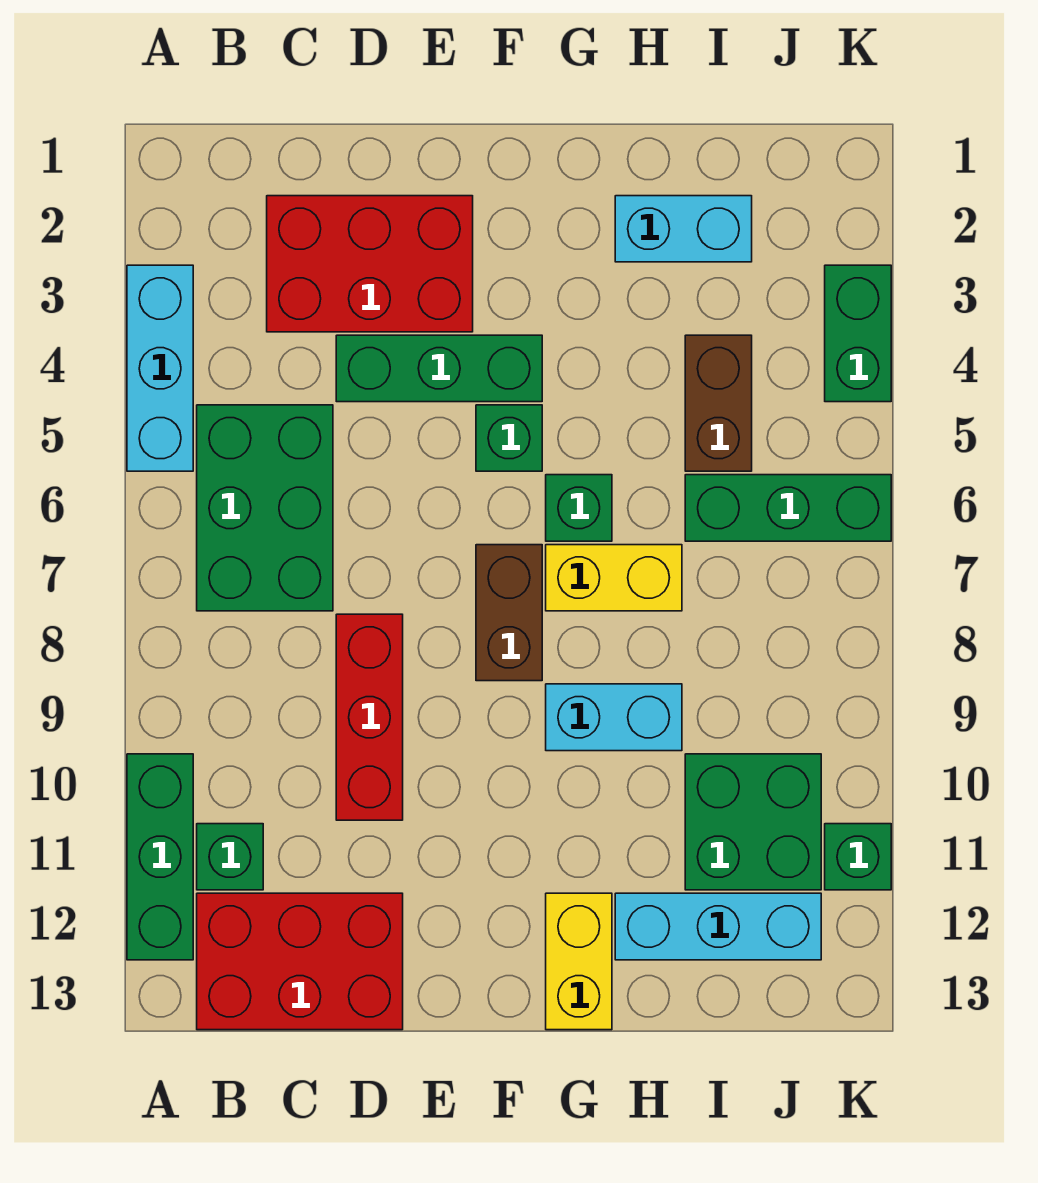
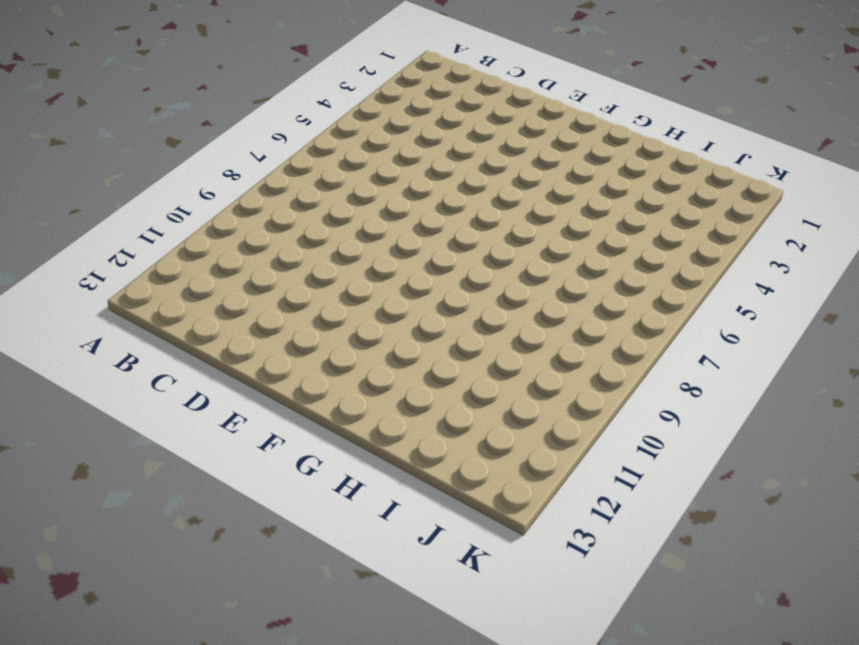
none -> cyan 1x3 brick [127,265,193,471]
none -> green 1x3 brick [127,754,193,960]
none -> green 2x3 brick [197,405,333,611]

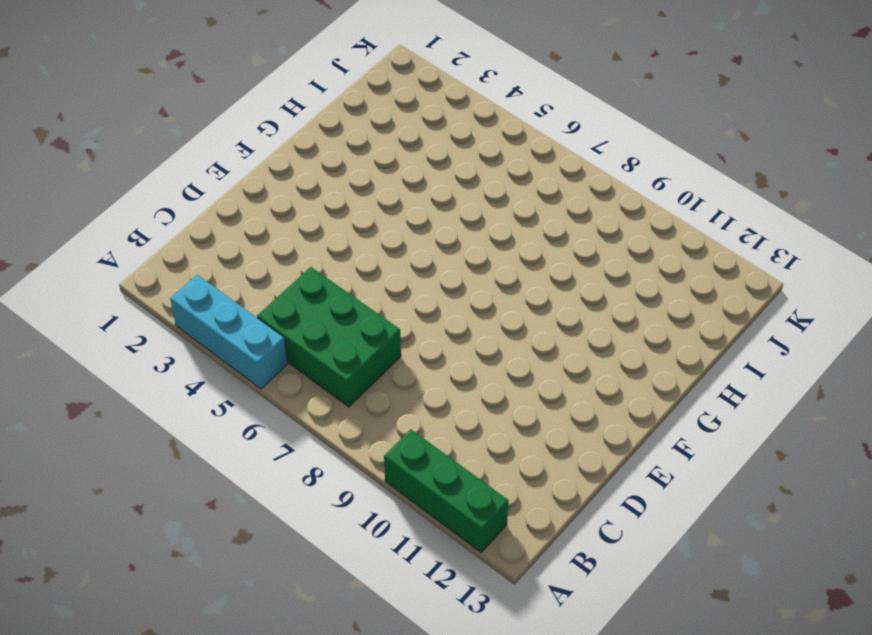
none -> green 1x1 brick [197,824,263,890]
none -> red 2x3 brick [197,893,403,1030]
none -> red 2x3 brick [267,196,473,332]

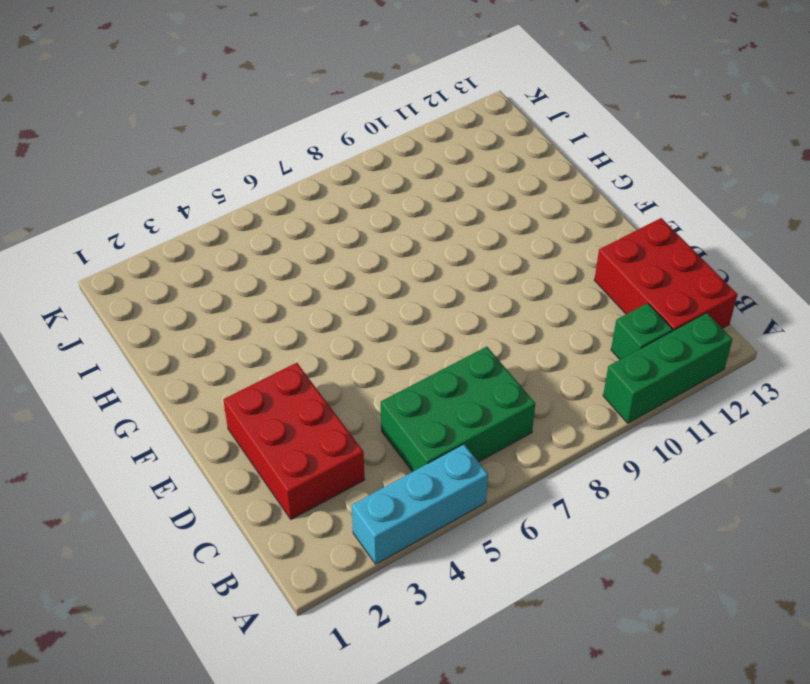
none -> green 1x3 brick [336,335,542,402]
none -> red 1x3 brick [336,614,403,820]
none -> green 1x1 brick [476,405,542,471]

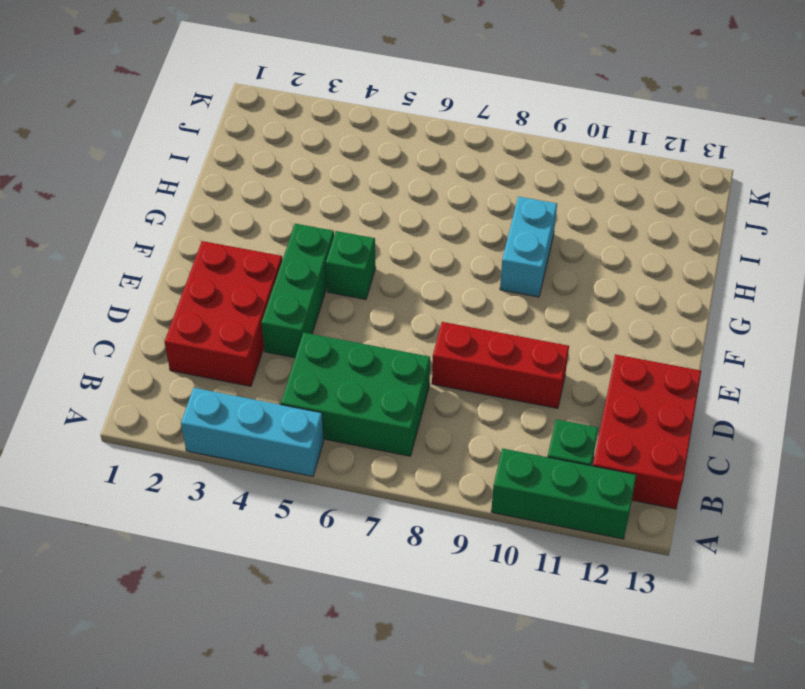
none -> brown 1x2 brick [476,545,542,681]
none -> green 1x1 brick [546,475,612,541]
none -> yellow 1x2 brick [546,545,682,611]

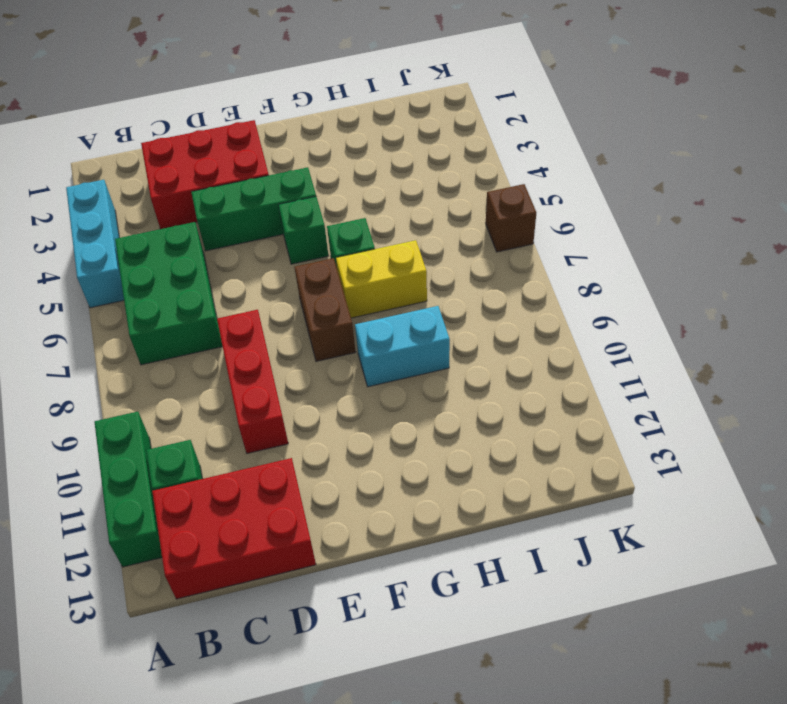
brown 1x1 brick [486,184,536,252] -> green 1x3 brick [685,475,891,541]
none -> yellow 1x2 brick [546,893,612,1030]
none -> cyan 1x2 brick [615,196,752,262]
none -> cyan 1x3 brick [615,893,821,960]

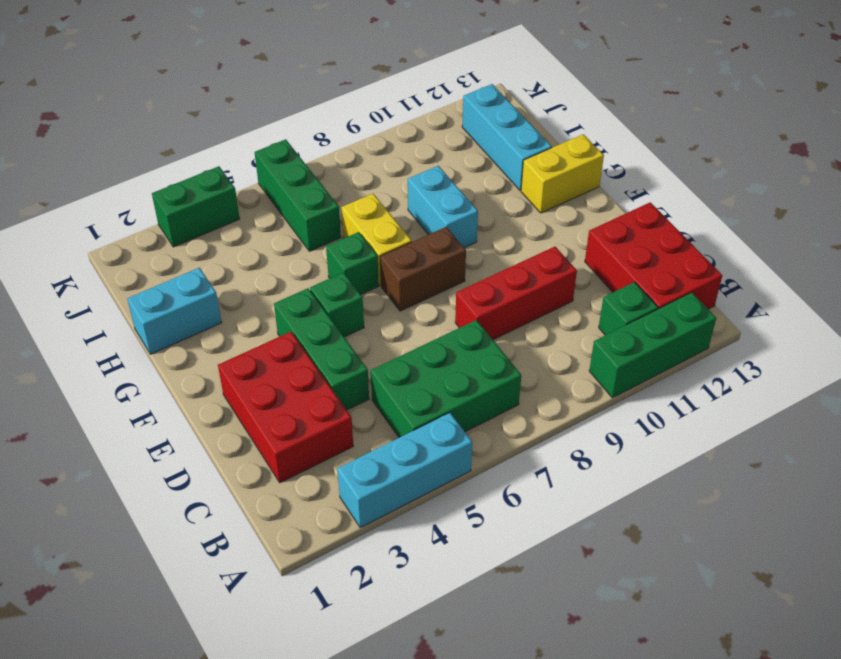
cyan 1x2 brick [127,268,222,354] -> cyan 1x2 brick turned to [615,196,752,262]
none -> brown 1x2 brick [685,335,752,471]
none -> green 2x2 brick [685,754,821,890]
none -> green 1x1 brick [825,824,891,890]

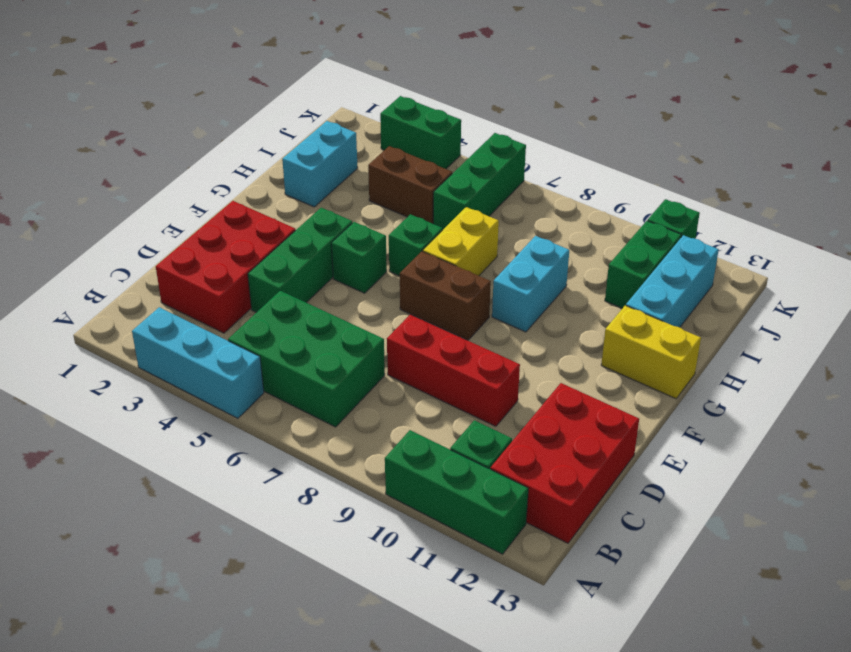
green 1x2 brick [605,221,681,308] -> green 2x2 brick [685,754,821,890]

